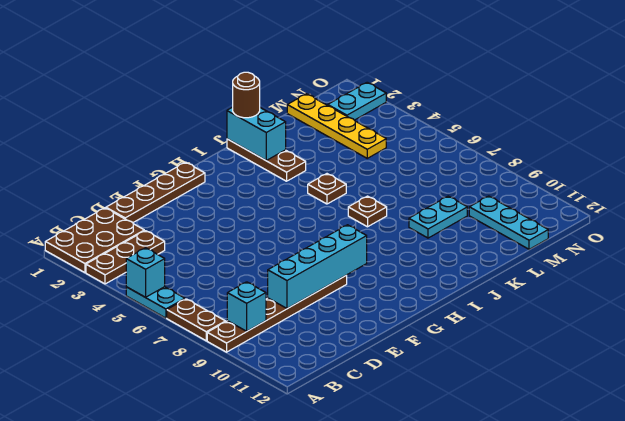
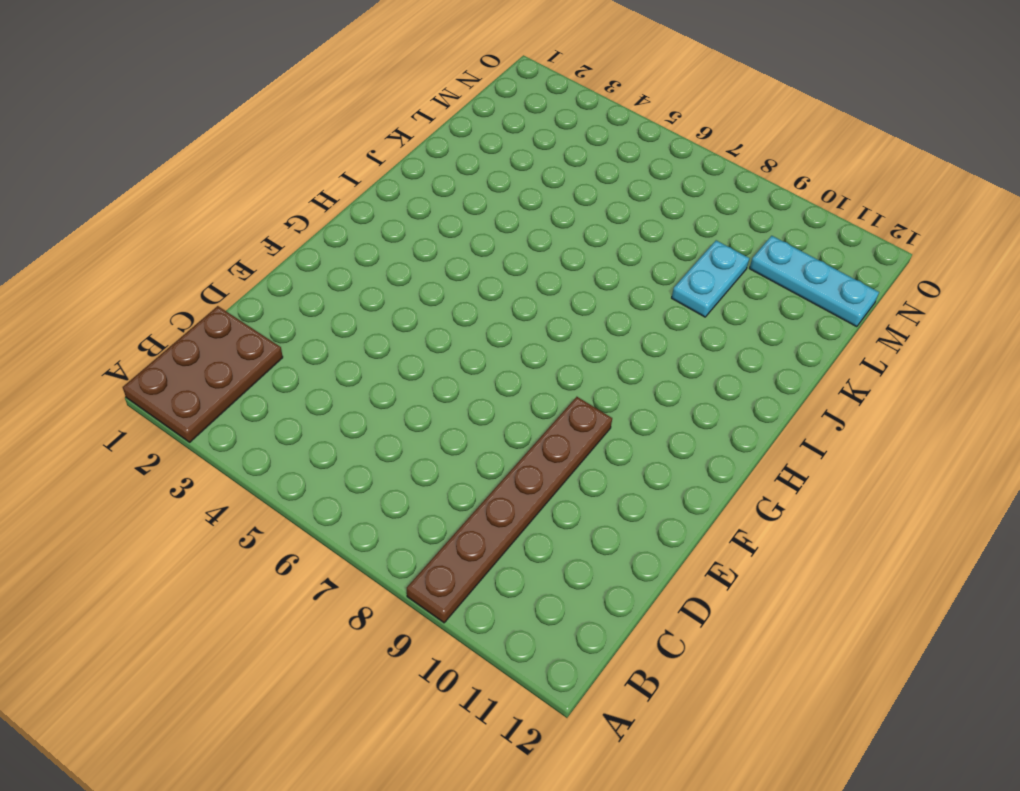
none -> brown 1x3 plate [86,231,165,284]
none -> cyan 1x2 plate [126,287,185,318]
none -> brown 1x2 plate [167,299,226,341]

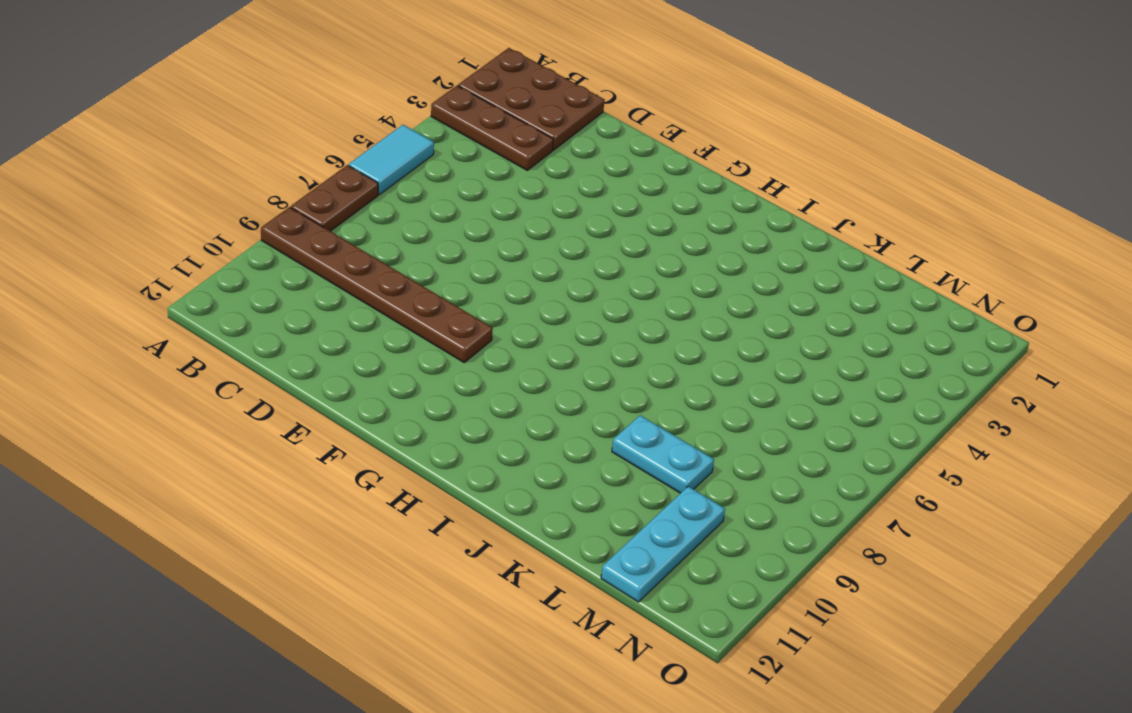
cyan 1x2 tile [349,125,434,195] -> cyan 1x2 plate [126,287,185,318]
none -> brown 1x4 plate [106,162,205,223]
none -> brown 1x3 plate [227,139,306,181]
none -> brown 1x1 plate [308,174,346,204]

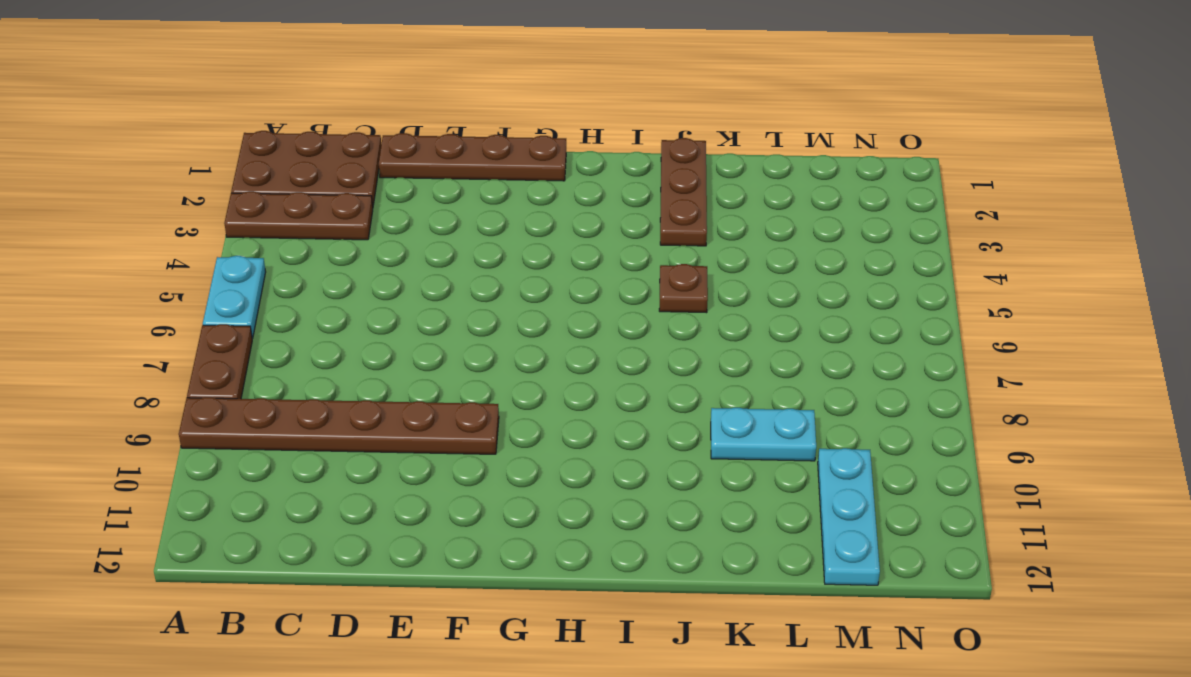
none -> brown 1x1 plate [348,196,387,227]
none -> yellow 1x4 plate [287,94,386,158]
none -> cyan 1x2 plate [328,82,386,120]

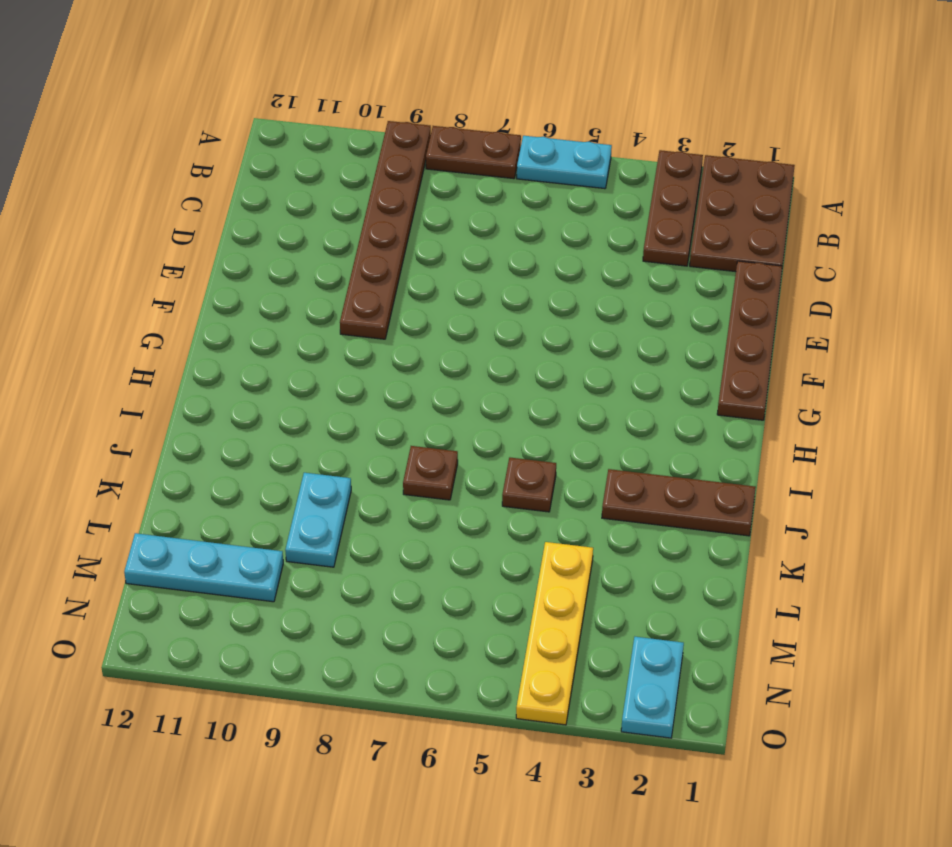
yellow 1x4 plate [516,542,593,725] -> yellow 1x4 plate turned to [287,94,386,158]
none -> cyan 1x1 brick [126,248,165,297]
none -> cyan 1x1 brick [227,282,266,331]
none -> cyan 1x4 brick [268,225,367,309]

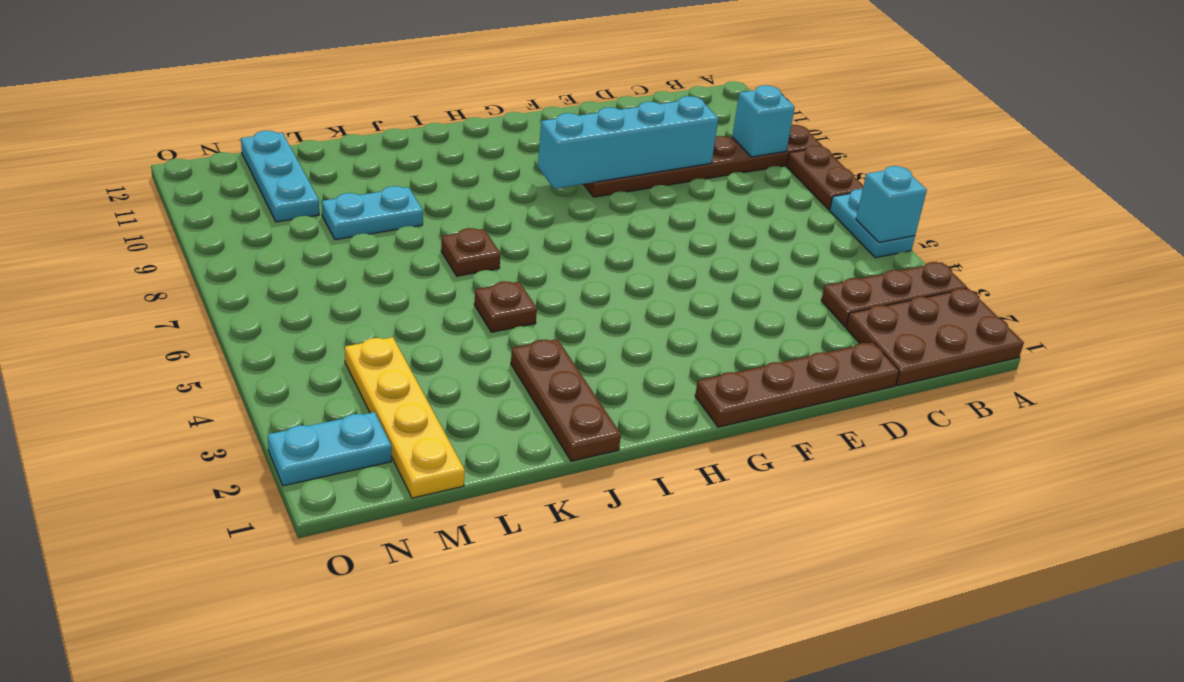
none -> cyan 1x2 brick [227,107,286,160]
none -> brown 1x1 round brick [233,72,260,118]

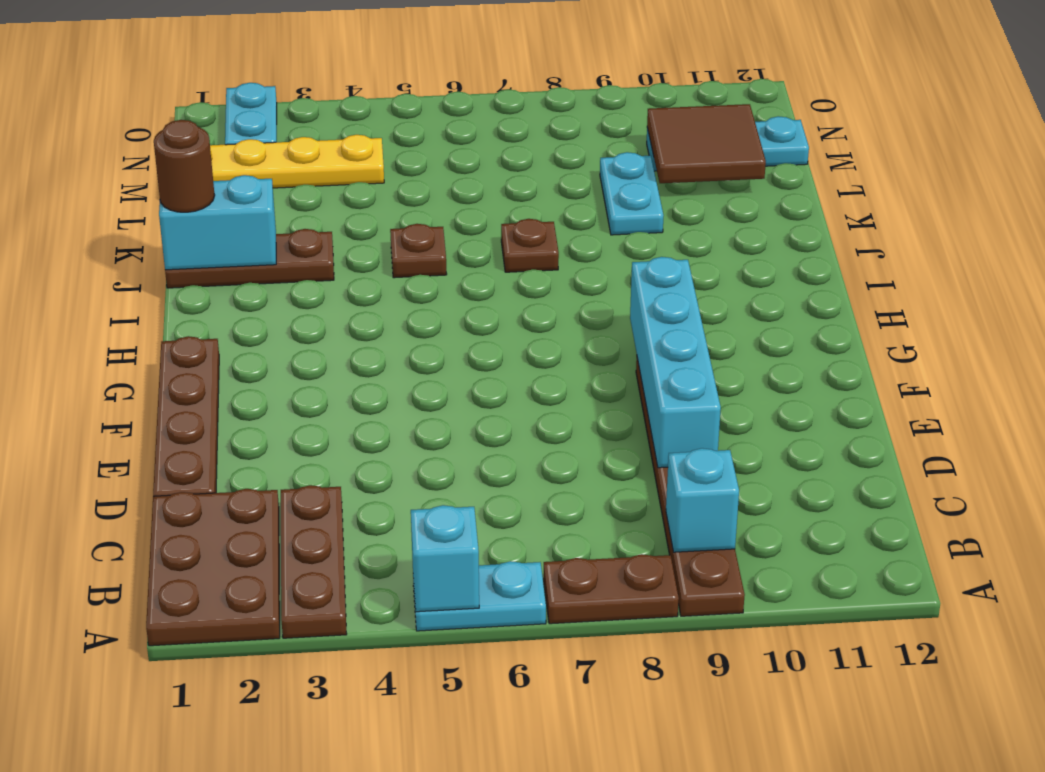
brown 2x2 tile [647,104,766,183] -> none

